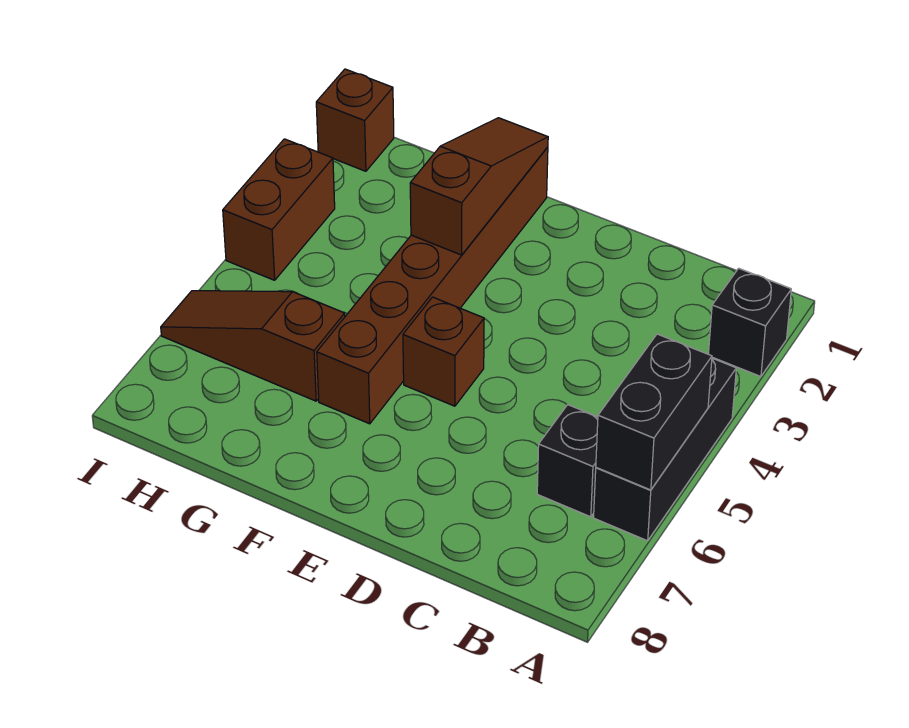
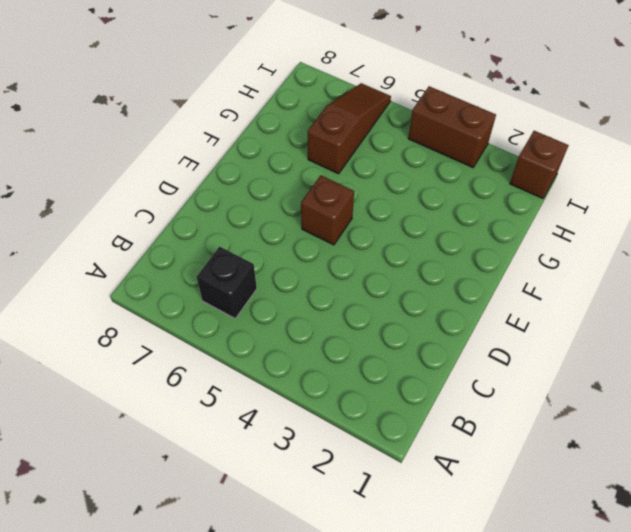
none -> black 1x1 brick [709,268,791,377]
none -> black 1x3 brick [594,358,736,541]

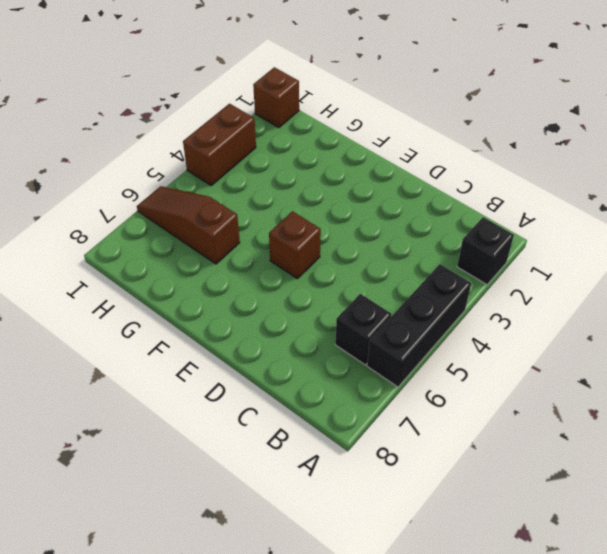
none -> brown 1x6 brick [317,147,548,424]
none -> black 1x2 brick [596,334,712,490]

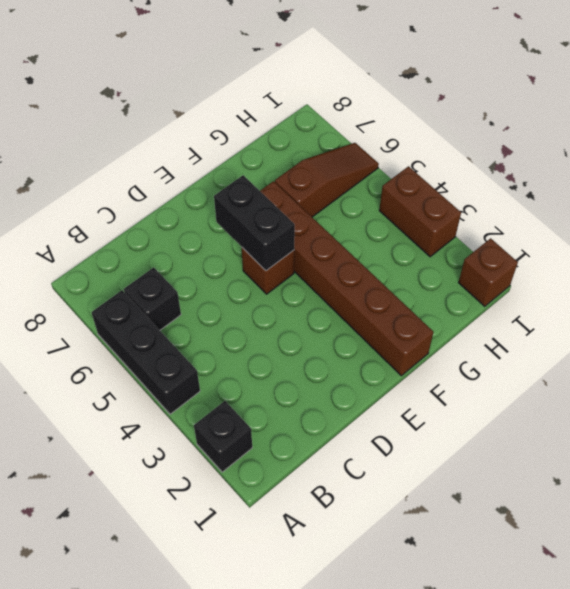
black 1x2 brick [214,175,295,271] -> black 1x2 brick moved to [596,334,712,490]
none -> brown 1x3 slope [410,118,548,255]

